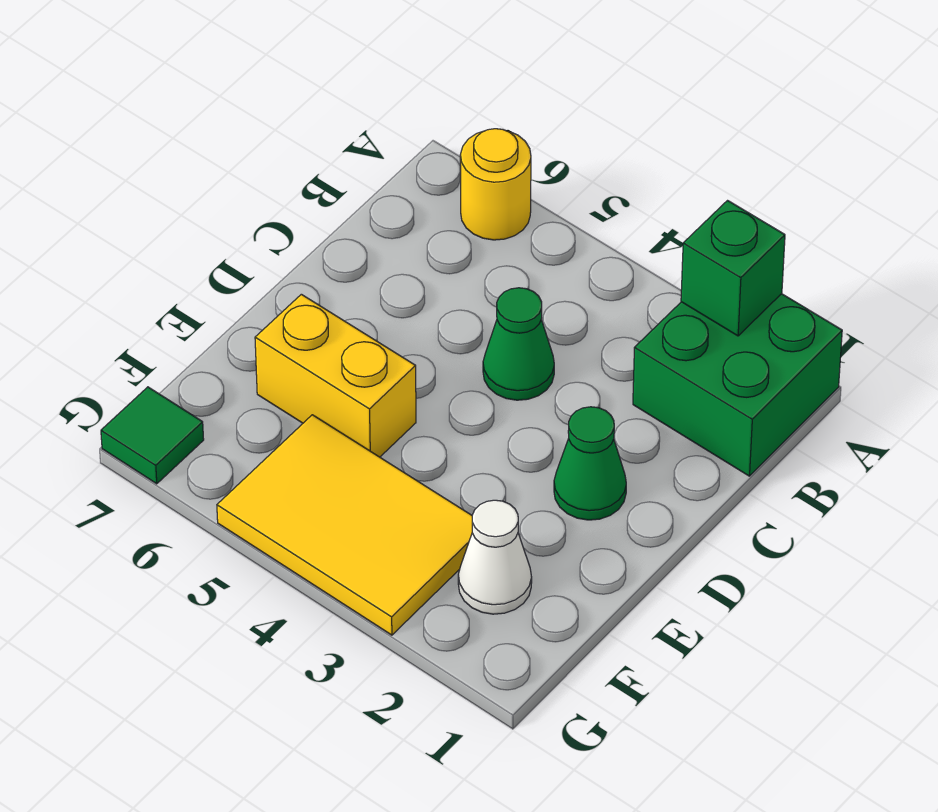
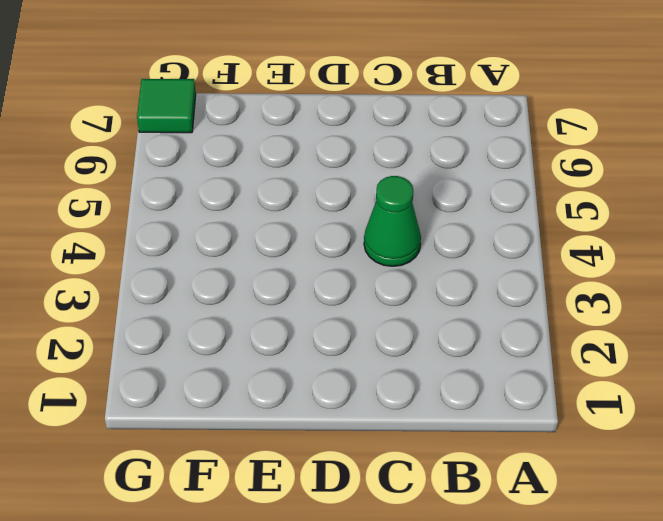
none -> green 2x2 brick [633,294,842,476]
none -> yellow 1x1 round brick [460,129,531,240]

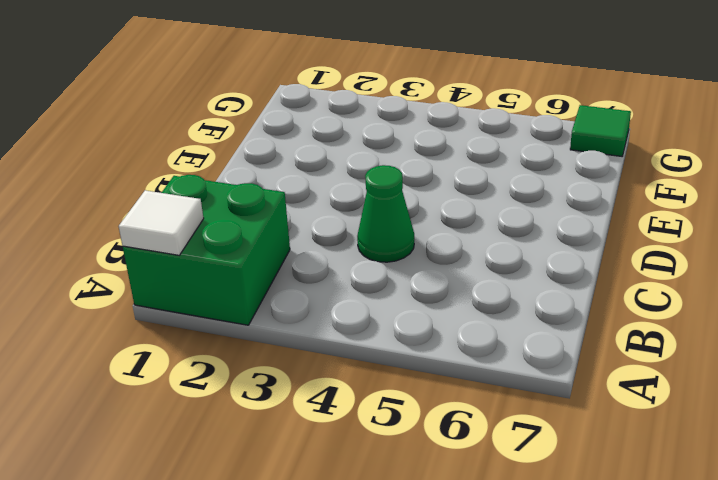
white 1x1 tile [119,190,204,255] -> none
none -> yellow 1x1 round brick [460,129,531,240]
none -> green 1x1 cone [554,407,626,520]

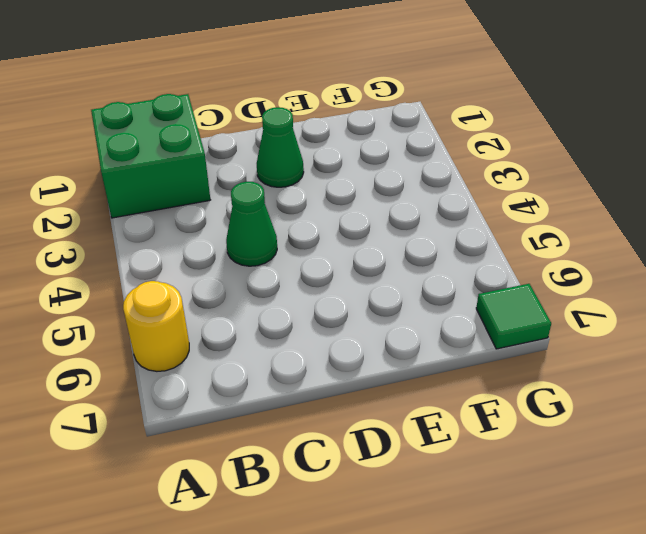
none -> yellow 1x2 brick [255,294,416,457]
none -> white 1x1 cone [458,500,532,614]

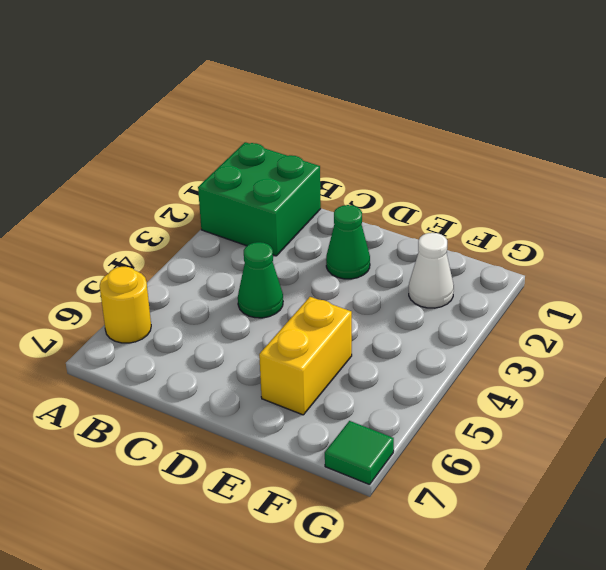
none -> yellow 2x3 tile [217,415,472,635]
none -> green 1x1 brick [681,201,785,336]

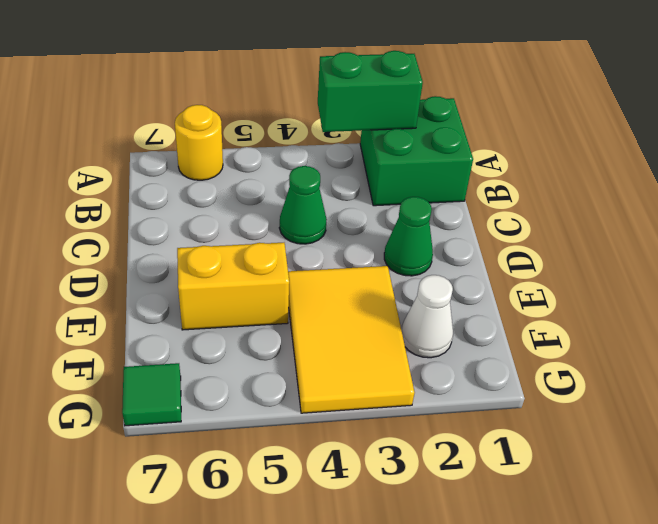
green 1x2 brick [318,51,423,132] -> green 1x1 brick [681,201,785,336]
yellow 2x3 tile [288,266,415,413] -> yellow 2x3 tile turned to [217,415,472,635]

